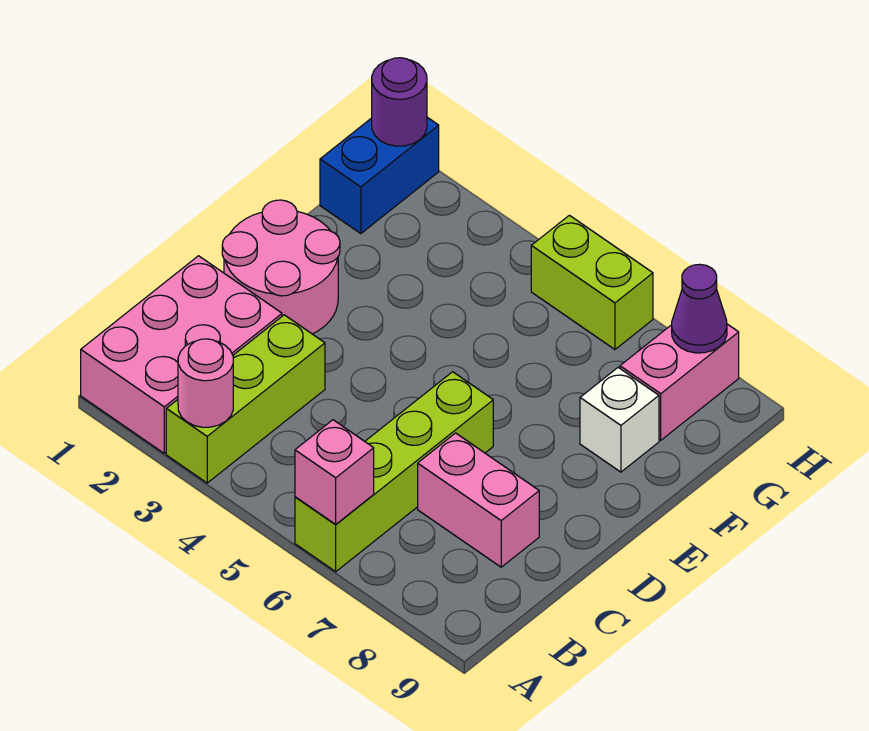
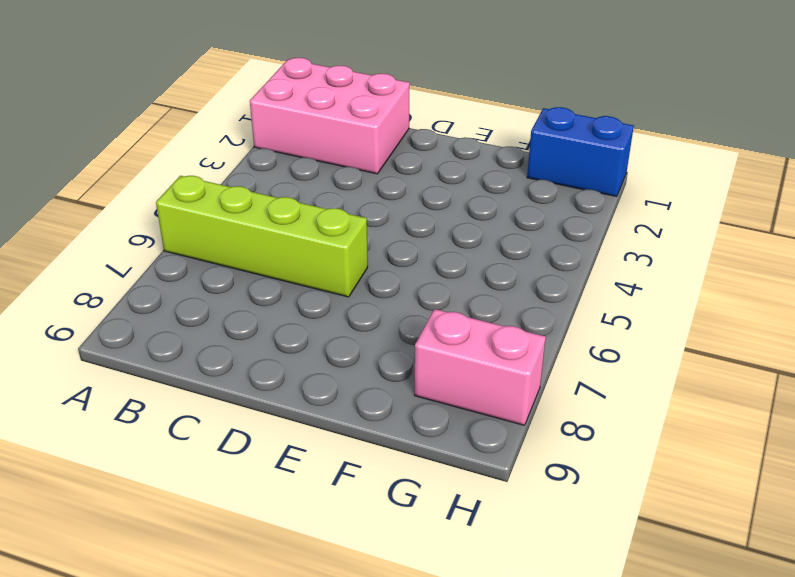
none -> lime 1x3 brick [166,315,325,483]
none -> pink 1x2 brick [418,433,539,567]
none -> pink 2x2 round brick [222,200,340,334]

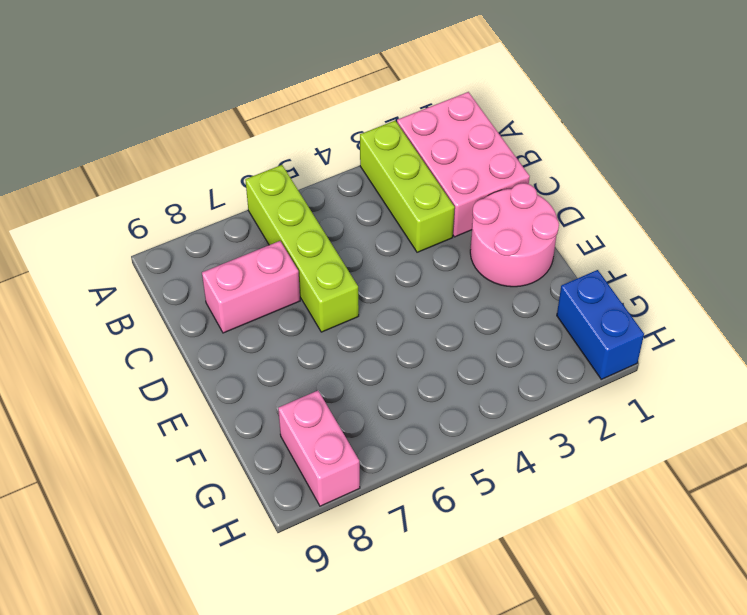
none -> white 1x1 brick [580,368,659,472]
none -> lime 1x2 brick [531,215,653,349]
none -> pink 1x1 round brick [178,339,233,427]

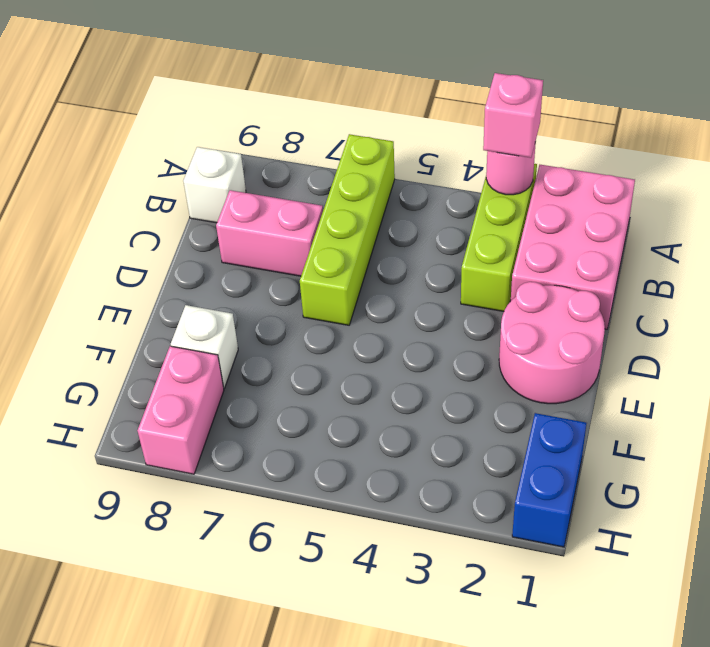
pink 1x1 brick [483,73,543,158] -> pink 1x1 brick moved to [295,420,374,524]
white 1x1 brick [183,147,246,223] -> none
none -> lime 1x2 brick [531,215,653,349]
none -> purple 1x1 round brick [372,58,427,146]
none -> purple 1x1 cone [672,264,727,353]

